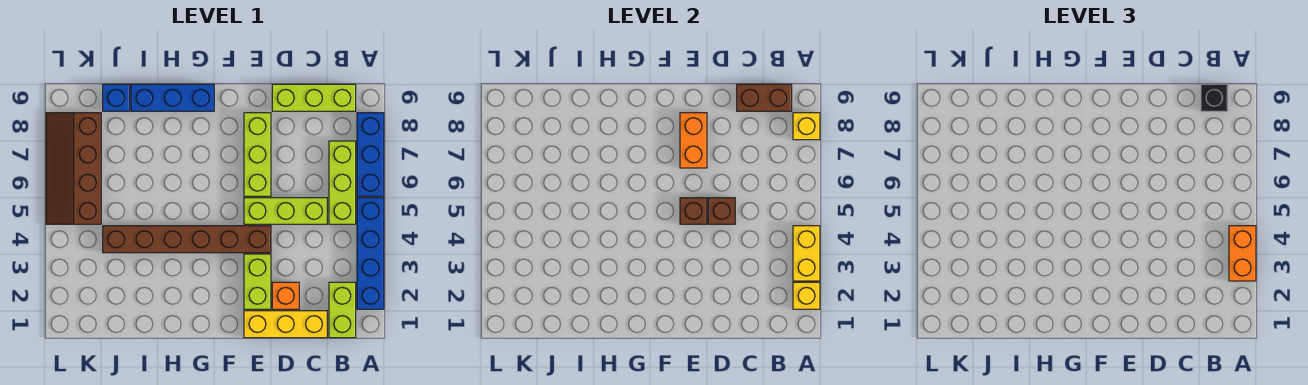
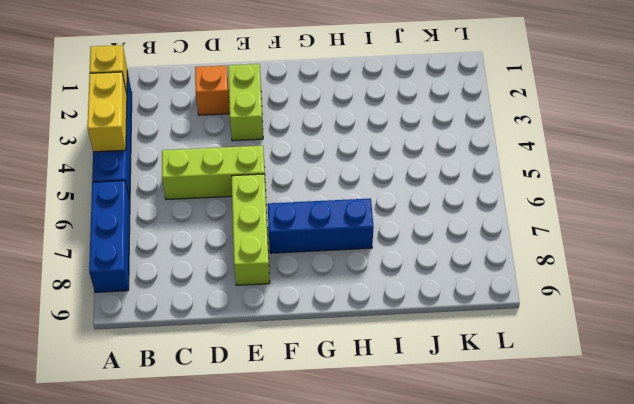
blue 1x3 brick [268,198,374,253] -> blue 1x3 brick moved to [131,84,214,111]
none -> lime 1x2 brick [329,282,356,338]
none -> lime 1x3 brick [329,141,356,224]
none -> lime 1x3 brick [272,84,356,111]

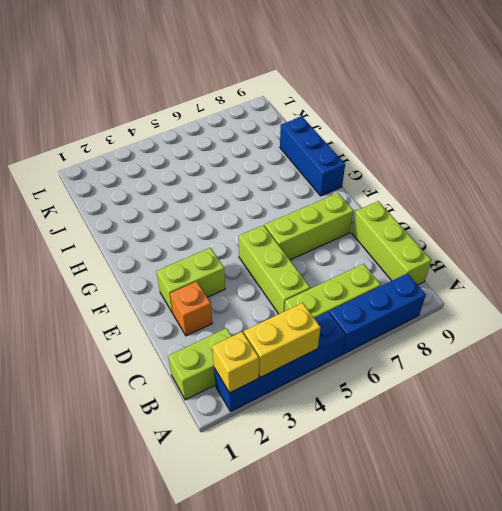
none -> yellow 1x3 brick [244,311,327,338]
none -> brown 1x6 brick [103,226,271,253]
none -> blue 1x1 brick [103,84,130,111]

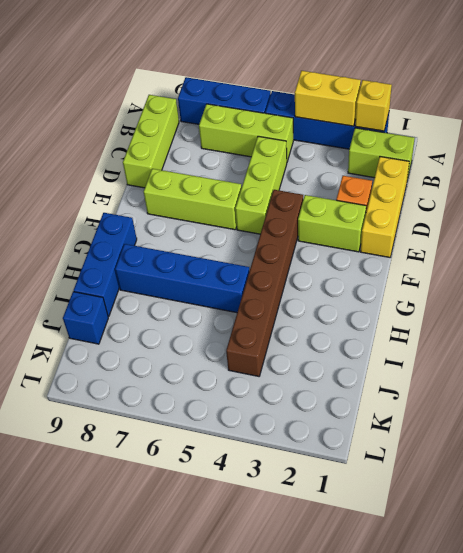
blue 1x4 brick [115,244,249,313] -> none
none -> brown 2x4 slope [46,113,101,224]
none -> yellow 1x1 brick [793,113,820,140]
none -> brown 1x2 brick [737,84,792,111]

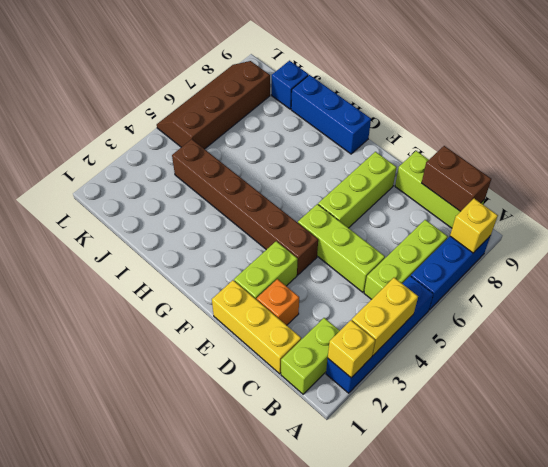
none -> brown 1x1 brick [708,198,735,224]
none -> brown 1x1 brick [680,198,707,224]
none -> orange 1x2 brick [680,113,707,168]

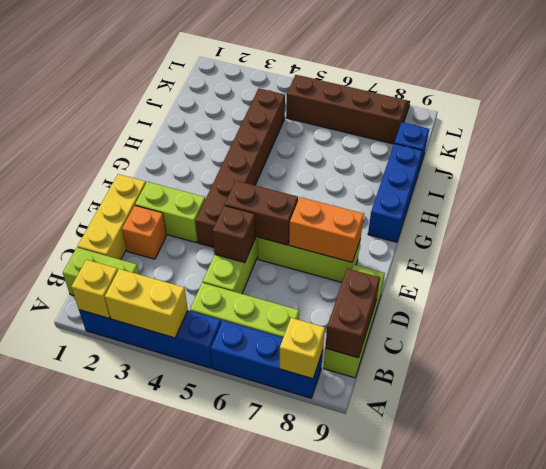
brown 1x2 brick [225,181,298,245] -> brown 1x1 brick [680,198,707,224]
none -> orange 1x2 brick [1229,226,1256,281]
none -> black 1x1 brick [1201,84,1228,111]

